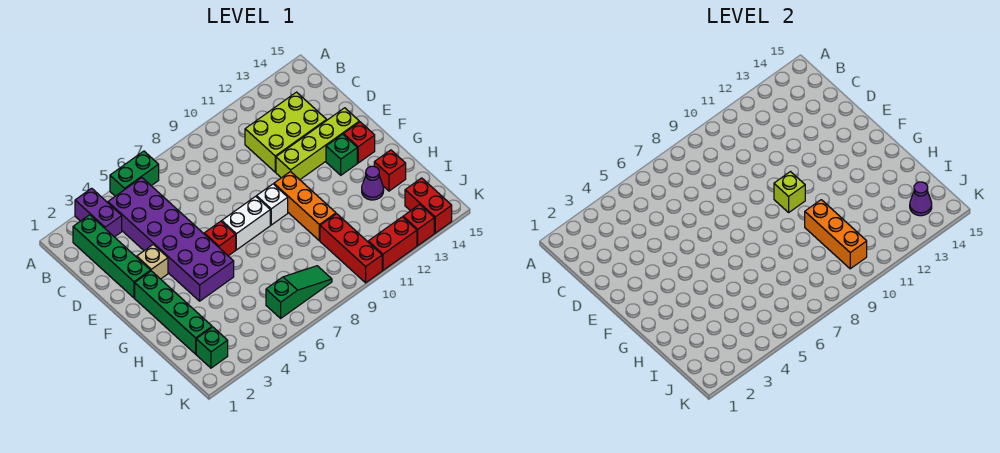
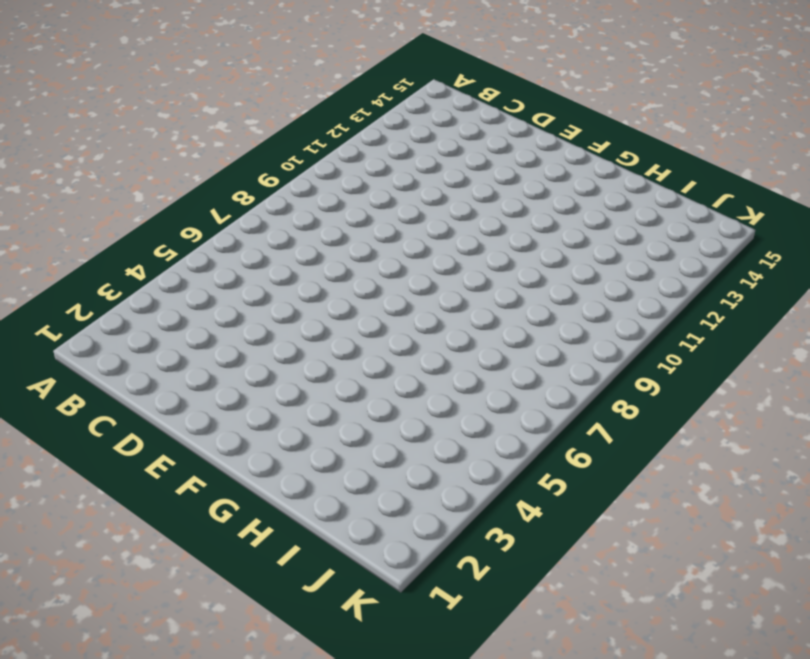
none -> purple 1x2 brick [75,188,122,237]
none -> green 1x2 brick [110,151,159,196]
none -> green 1x4 brick [73,215,151,298]

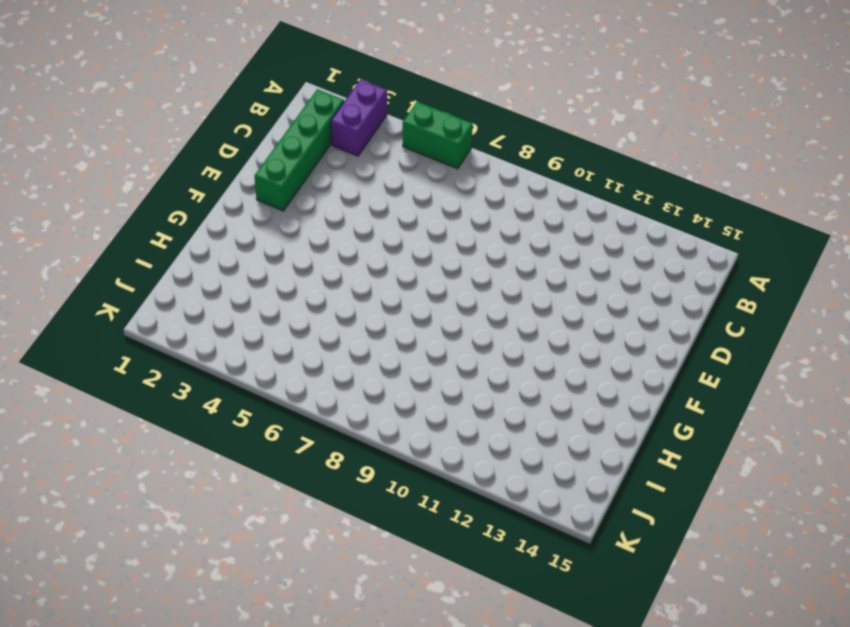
none -> purple 2x6 brick [108,178,234,301]
none -> lime 2x3 brick [245,92,327,172]
none -> tan 1x1 brick [137,244,168,279]

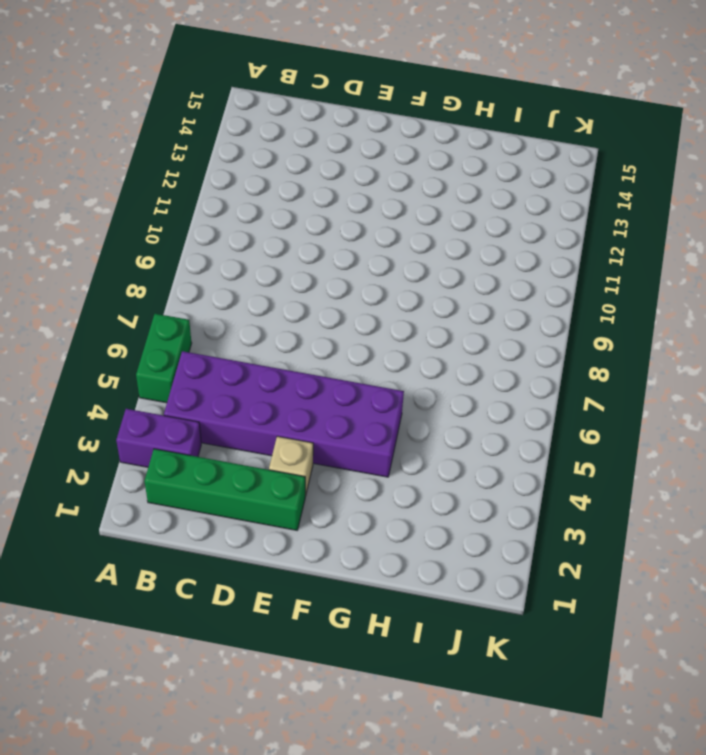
none -> lime 2x3 brick [245,92,327,172]
none -> lime 1x4 brick [276,108,359,180]
none -> green 1x4 brick [135,271,212,354]

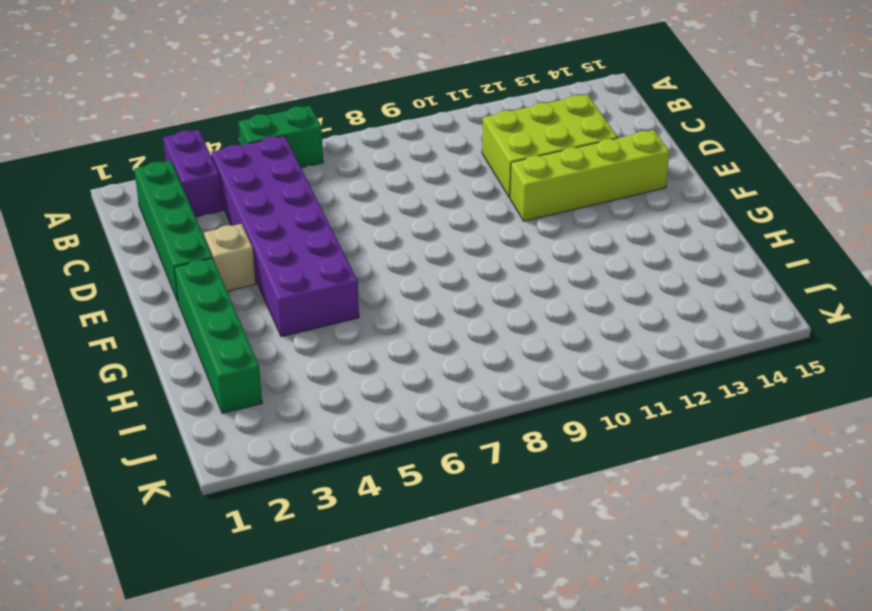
none -> red 1x1 brick [204,221,236,256]
none -> white 1x2 brick [222,196,270,250]
none -> white 1x1 brick [257,184,288,225]

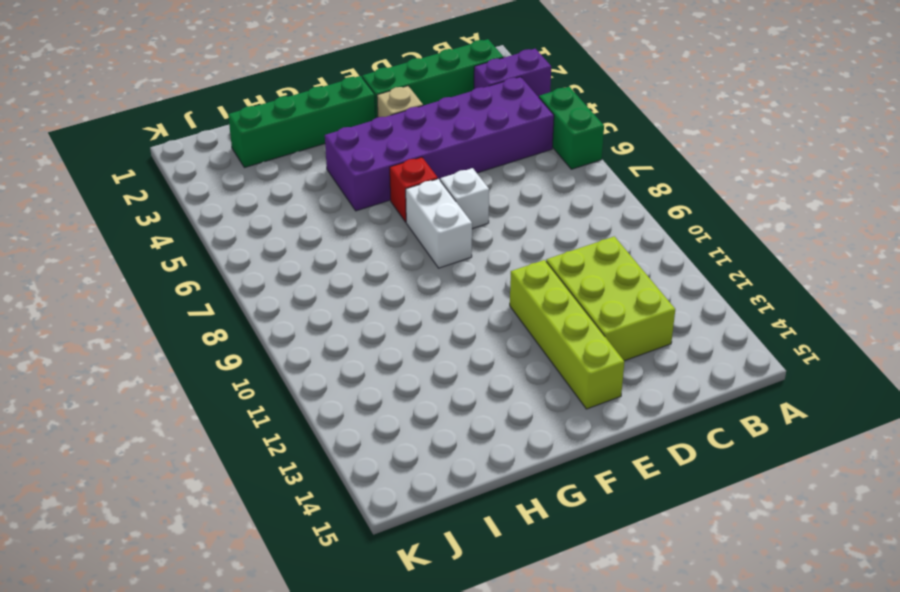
white 1x1 brick [440,168,489,229] -> white 1x1 brick moved to [257,184,288,225]
none -> orange 1x3 brick [274,171,336,241]
none -> green 1x1 brick [326,134,357,175]
none -> red 1x1 brick [344,122,375,163]

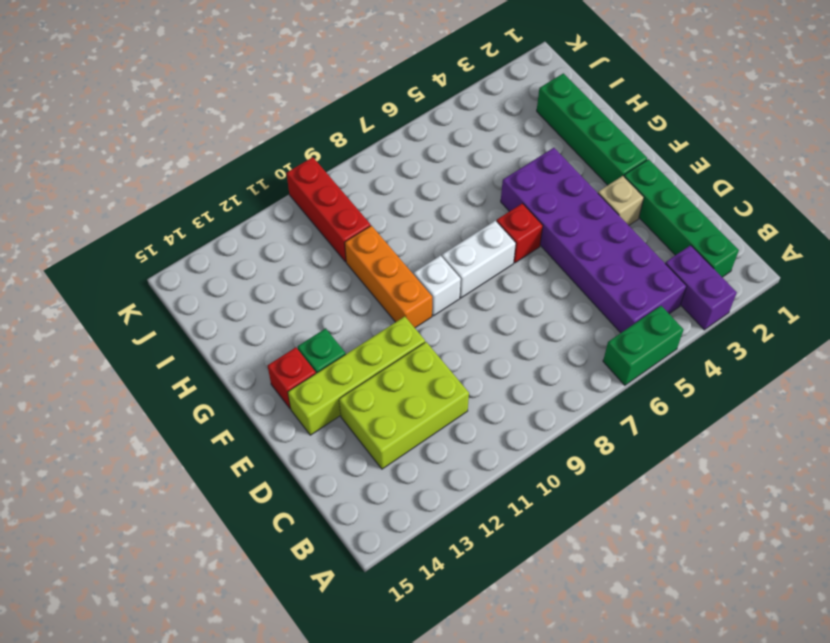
none -> purple 1x1 cone [362,166,384,200]
none -> red 1x1 brick [374,150,406,191]
none -> green 1x1 brick [196,327,228,368]

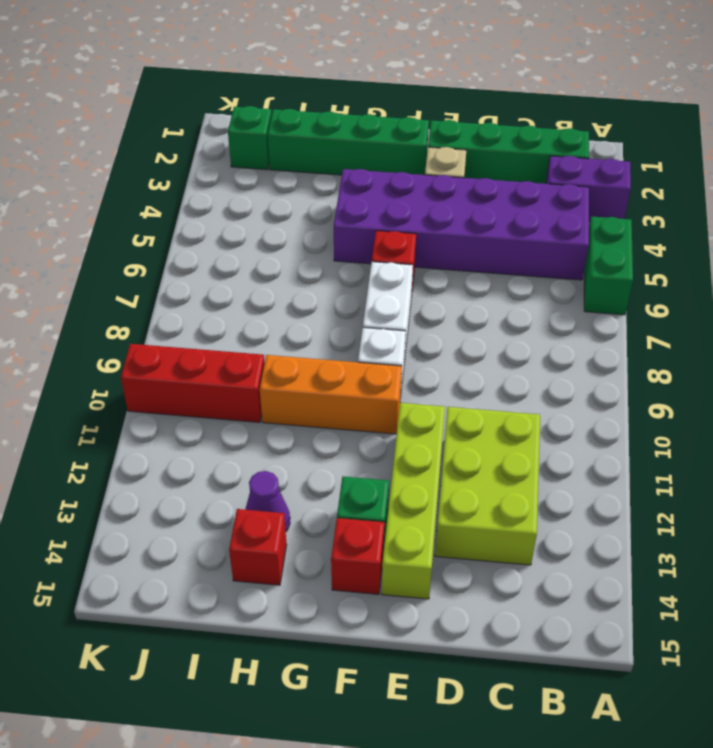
none -> green 1x3 slope [266,266,332,318]
none -> red 1x2 brick [405,178,452,233]
none -> red 1x2 brick [368,217,417,270]

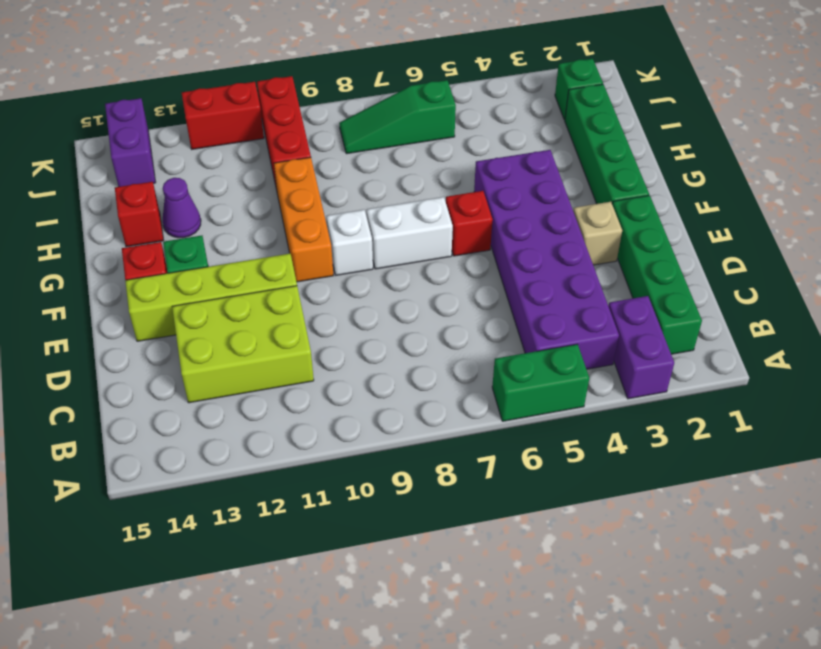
purple 1x2 brick [105,98,156,187] -> red 1x2 brick [405,178,452,233]
none -> red 1x1 brick [403,204,434,245]
none -> lime 1x1 brick [774,172,805,212]
none -> orange 1x3 brick [805,200,867,269]

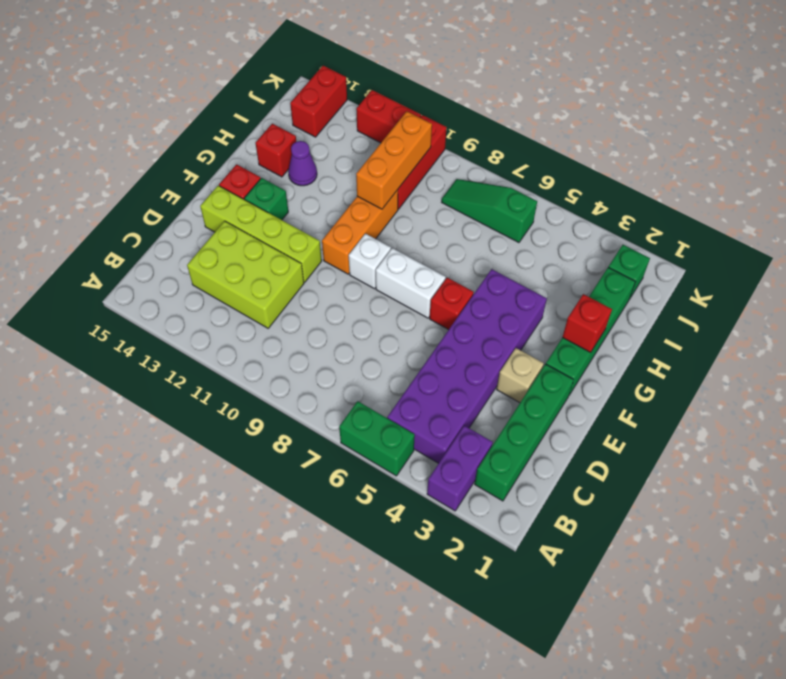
red 1x1 brick [562,294,612,353] -> red 1x1 brick moved to [403,204,434,245]
none -> lime 1x1 brick [774,172,805,212]
none -> purple 1x1 cone [910,182,932,216]

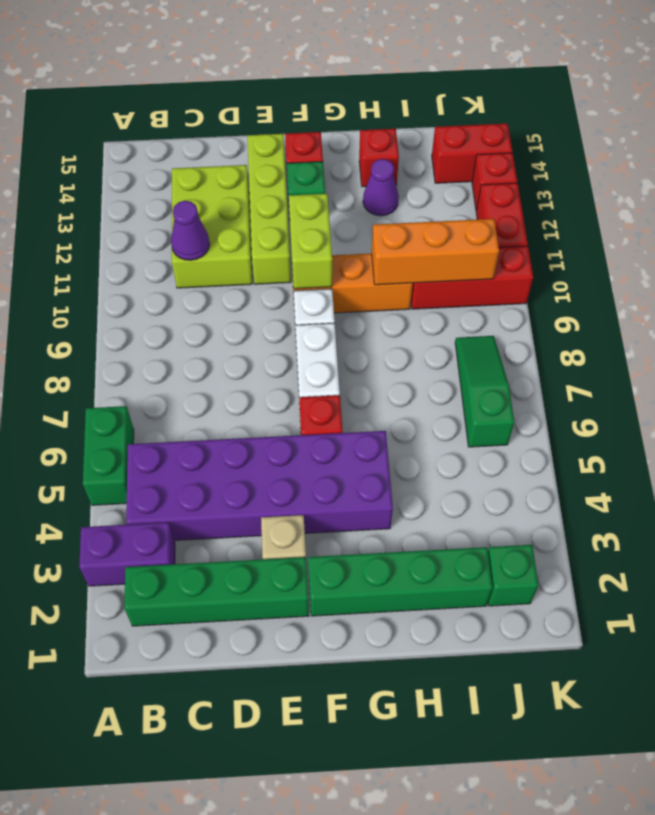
purple 1x1 cone [171,201,210,260] -> purple 1x1 cone moved to [910,182,932,216]
lime 1x2 brick [289,194,332,289] -> lime 1x1 brick [774,172,805,212]

